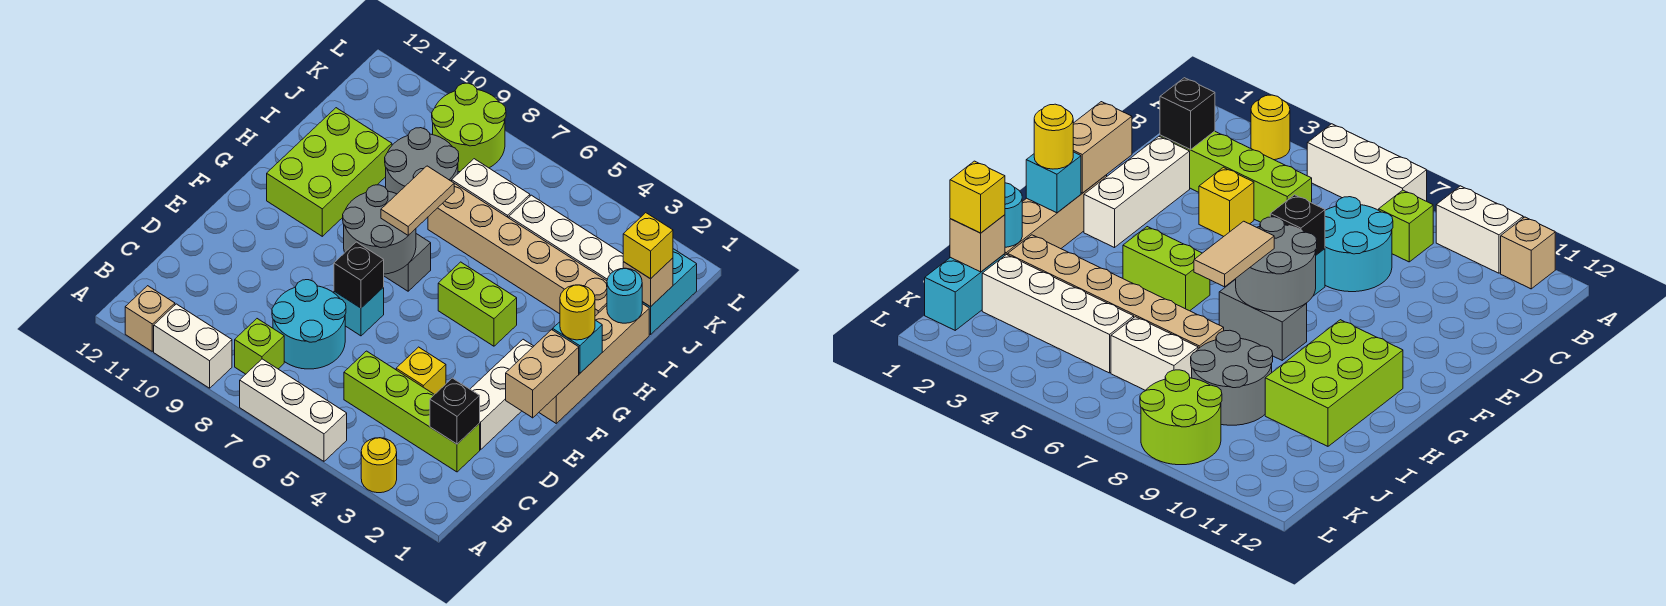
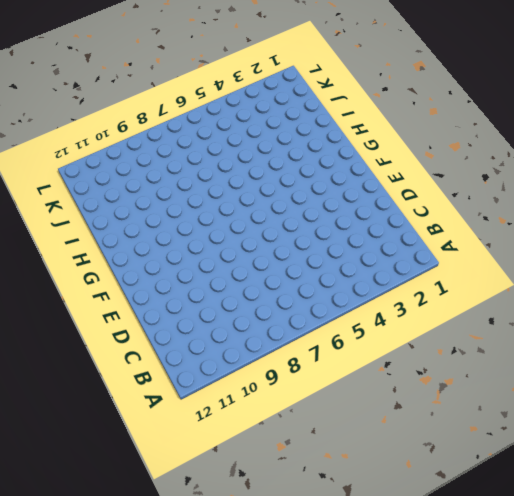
none -> yellow 1x1 round brick [361,438,397,493]
none -> white 1x3 brick [240,359,347,461]
none -> white 1x2 brick [154,304,232,388]
none -> tan 1x1 brick [125,286,175,351]

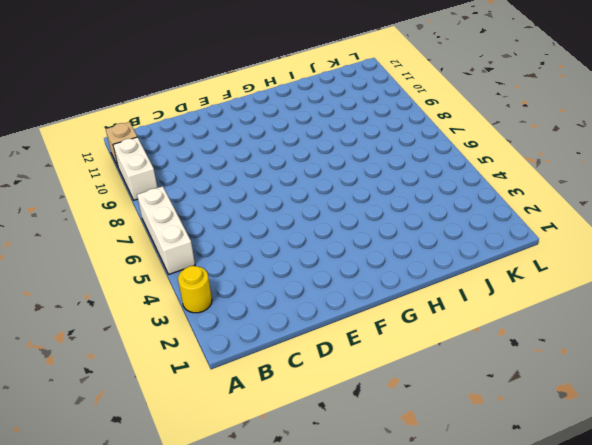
none -> lime 1x1 brick [235,319,284,374]
none -> lime 1x4 brick [344,351,480,472]
none -> cyan 2x2 round brick [272,280,346,369]
none -> white 1x3 brick [470,339,534,450]

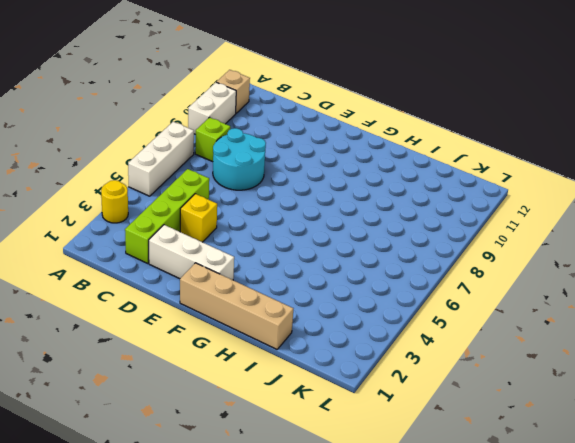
none -> cyan 1x1 brick [334,288,384,336]
none -> lime 1x2 brick [438,262,517,346]
none -> grey 1x2 brick [384,234,431,291]
none -> lime 2x3 brick [267,108,392,236]

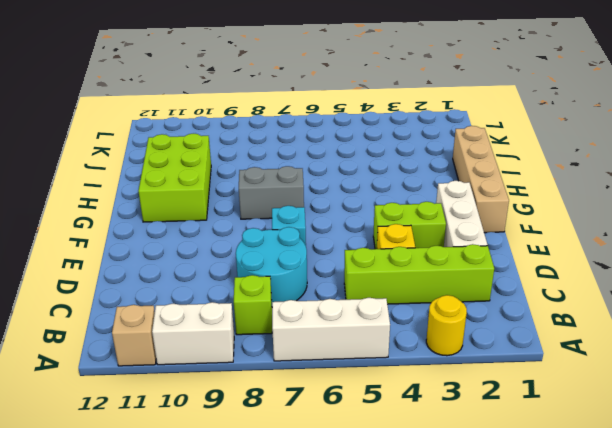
lime 1x2 brick [373,202,446,249] -> lime 1x2 brick moved to [438,262,517,346]
none -> tan 1x6 brick [428,183,607,316]
none -> grey 2x2 round brick [385,128,459,194]
none -> cyan 1x2 brick [642,249,697,334]
none -> white 1x4 brick [509,195,624,281]

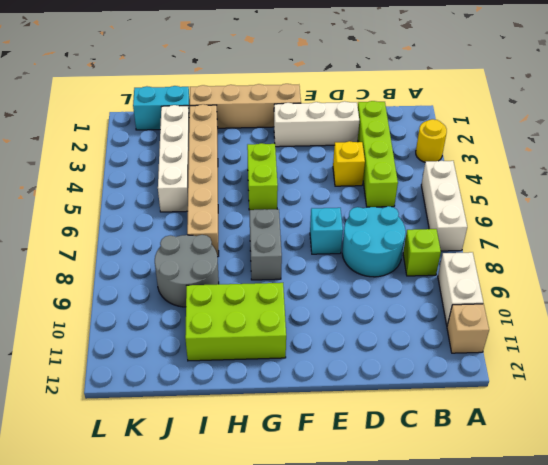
none -> white 1x2 brick [452,159,530,218]
none -> lime 2x2 round brick [432,83,506,172]
none -> black 1x1 brick [430,378,480,444]
none -> tan 1x2 brick [506,330,579,418]

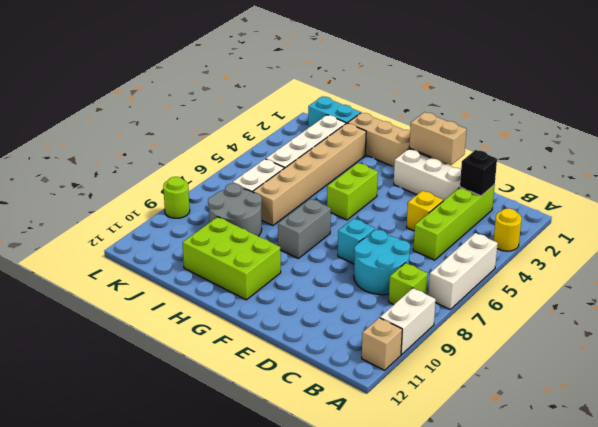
lime 1x1 round brick [163,177,190,218] -> lime 2x2 round brick [432,83,506,172]
none -> black 1x1 brick [334,242,384,308]
none -> grey 2x2 round brick [343,185,416,274]
none -> cyan 1x1 brick [553,320,602,373]
none -> cyan 1x1 round brick [607,268,642,323]

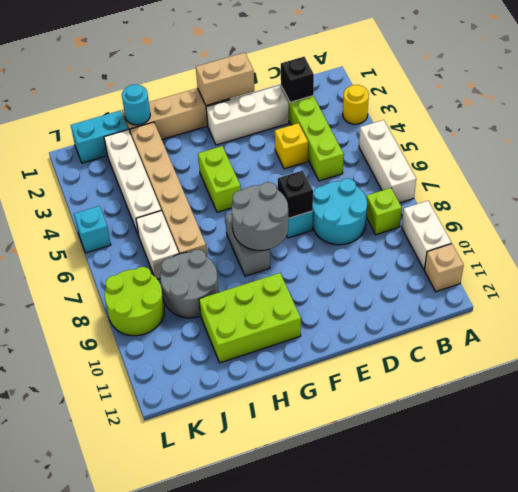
cyan 1x1 brick [74,206,111,253] -> cyan 1x1 brick moved to [553,320,602,373]
none -> tan 1x1 brick [623,258,673,307]
none -> yellow 1x1 round brick [560,285,595,340]
none -> tan 1x2 tile [381,166,454,235]
none -> yellow 1x1 brick [623,213,673,279]

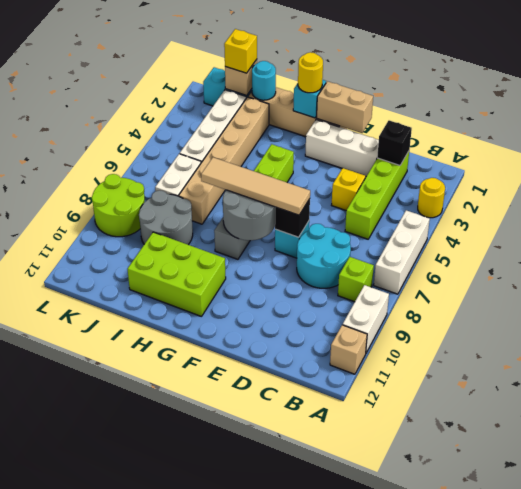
tan 1x4 tile [201,157,310,215] -> tan 1x2 tile [381,166,454,235]

